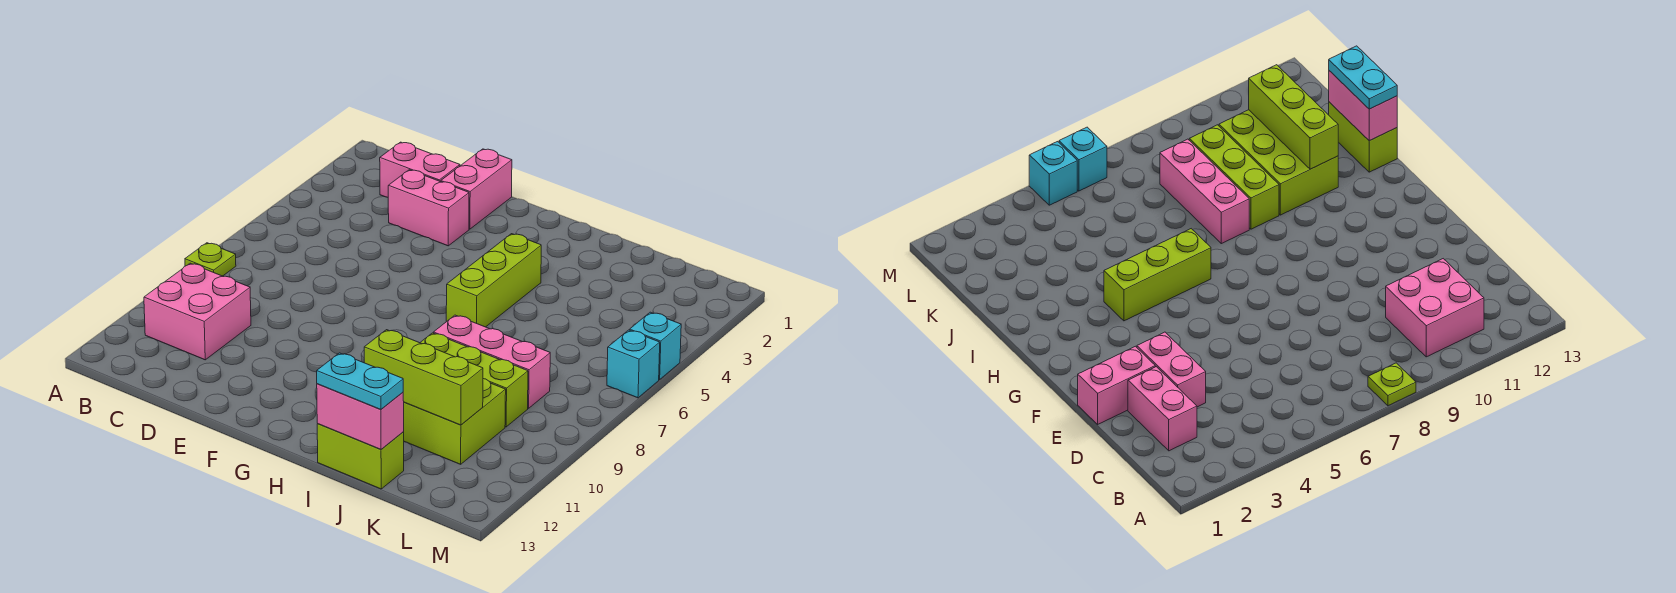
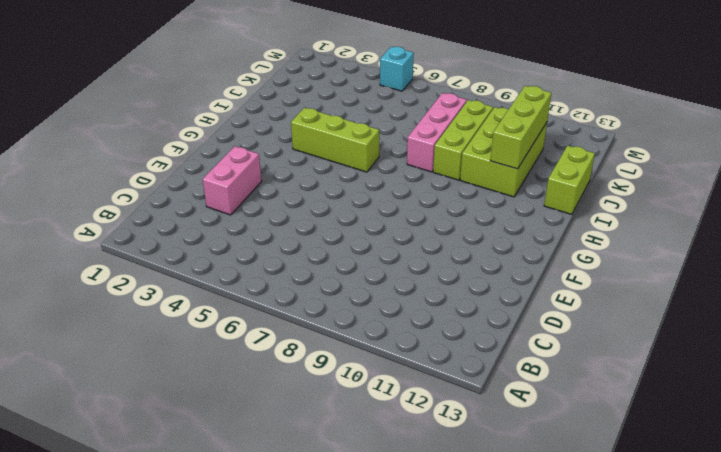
none -> lime 1x1 plate [185,243,236,276]
none -> pink 2x2 brick [144,263,251,360]
none -> pink 1x2 brick [380,142,460,197]

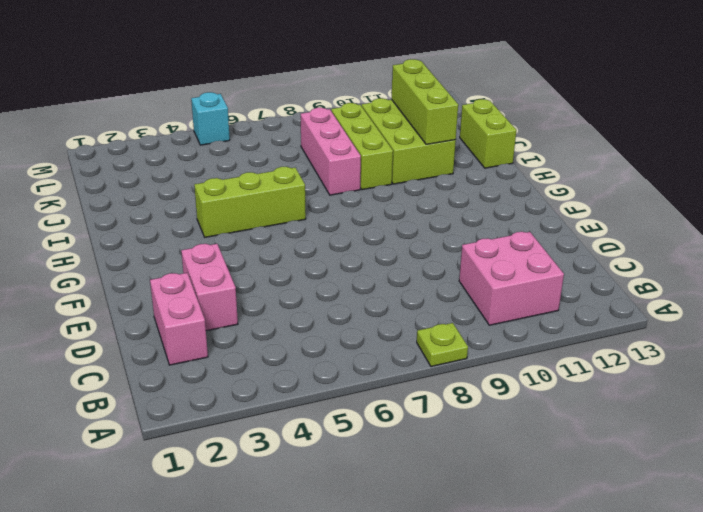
none -> pink 1x2 brick [441,149,512,229]
none -> cyan 1x1 brick [607,330,660,398]
none -> pink 1x2 brick [317,384,404,450]

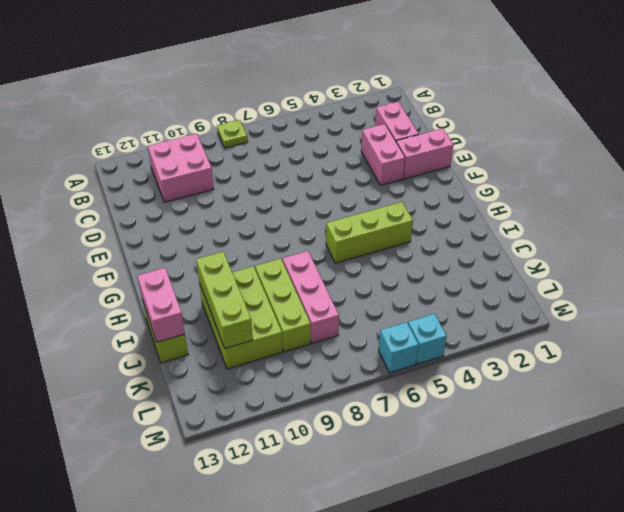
none -> cyan 1x2 plate [317,353,403,409]

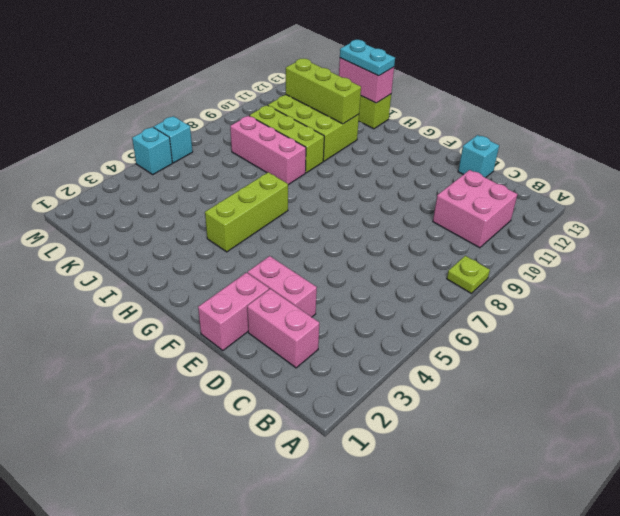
cyan 1x1 brick [458,135,499,178] -> none

